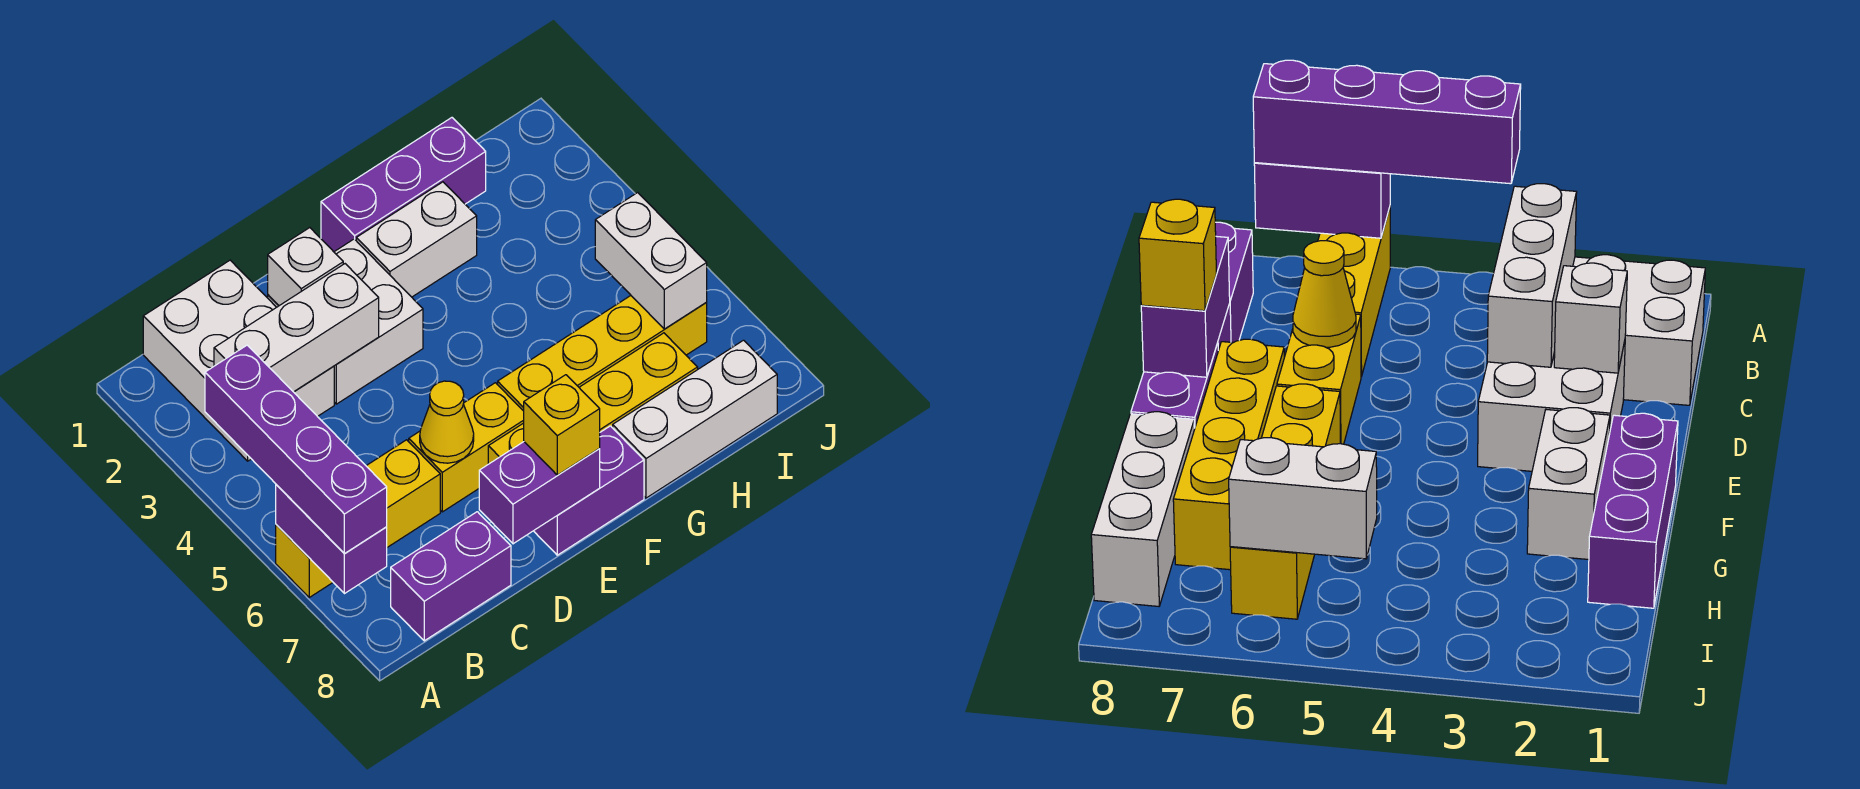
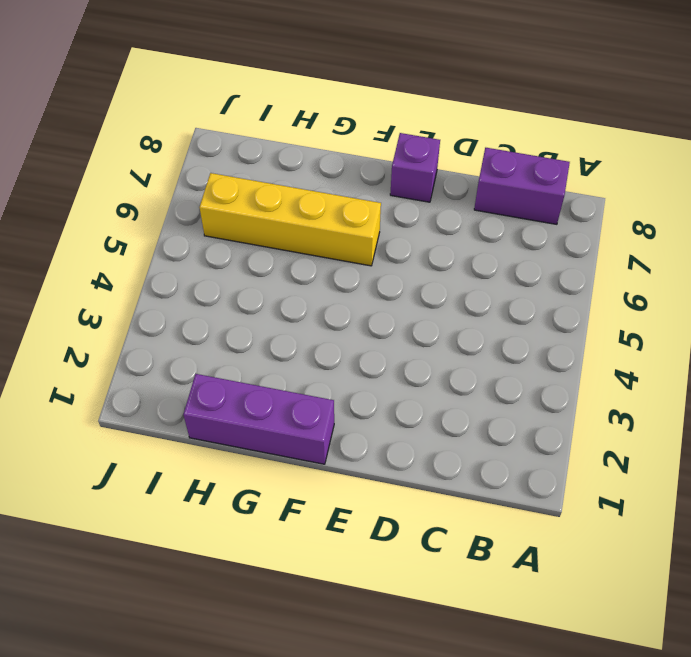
purple 1x1 brick [390,133,440,202] -> purple 1x2 brick [534,426,644,555]
none -> yellow 1x3 brick [276,440,440,597]
none -> white 2x3 brick [143,260,334,461]
none -> white 2x2 brick [268,239,423,404]

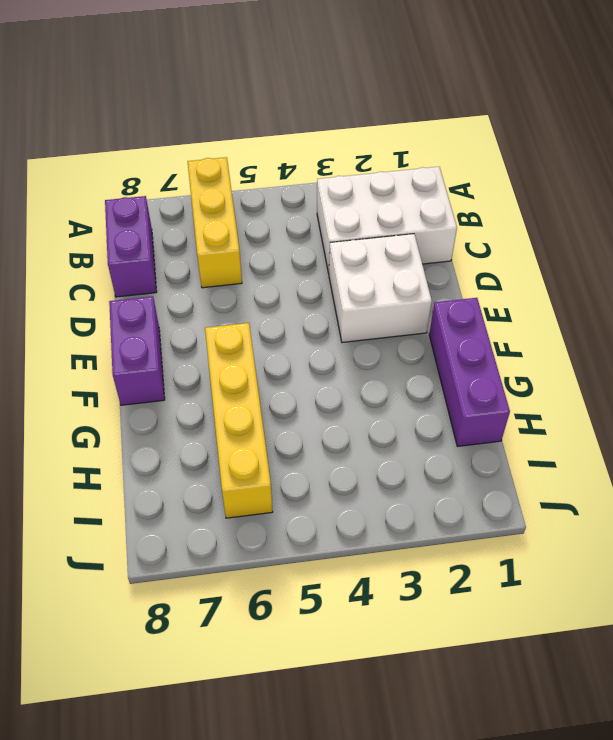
none -> yellow 1x2 brick [409,383,524,512]
none -> yellow 1x4 brick [488,333,698,464]
none -> white 1x2 brick [356,182,477,297]

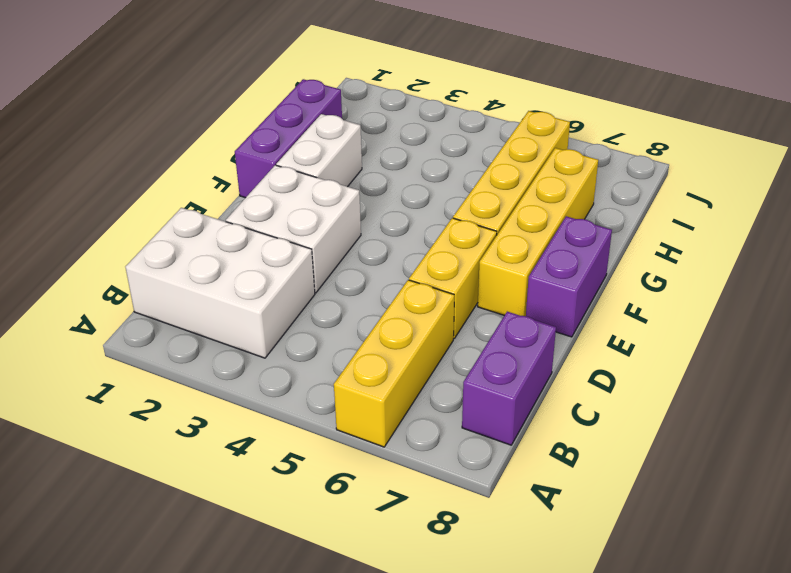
none -> white 1x3 brick [613,340,777,498]
none -> purple 1x2 brick [276,485,387,594]
none -> white 1x3 brick [214,264,379,392]

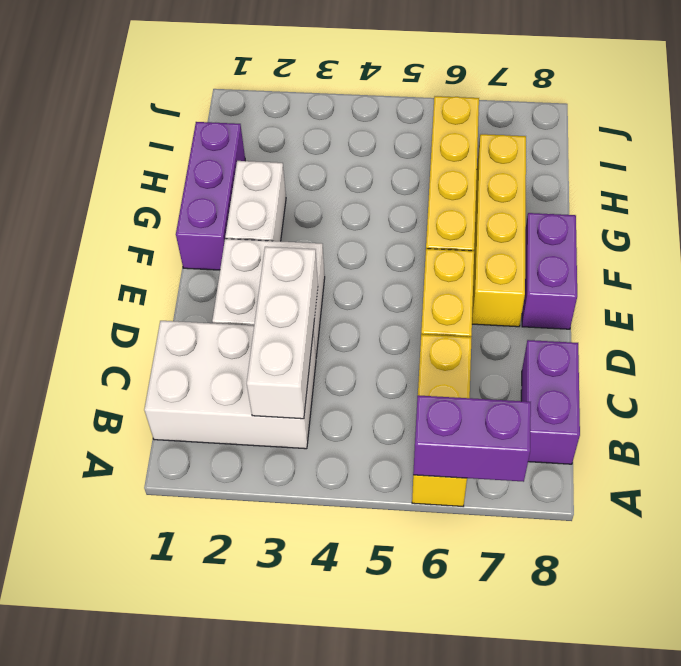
none -> white 1x3 brick [613,340,777,498]
none -> white 1x1 brick [268,228,343,306]
none -> yellow 1x1 cone [420,381,474,463]

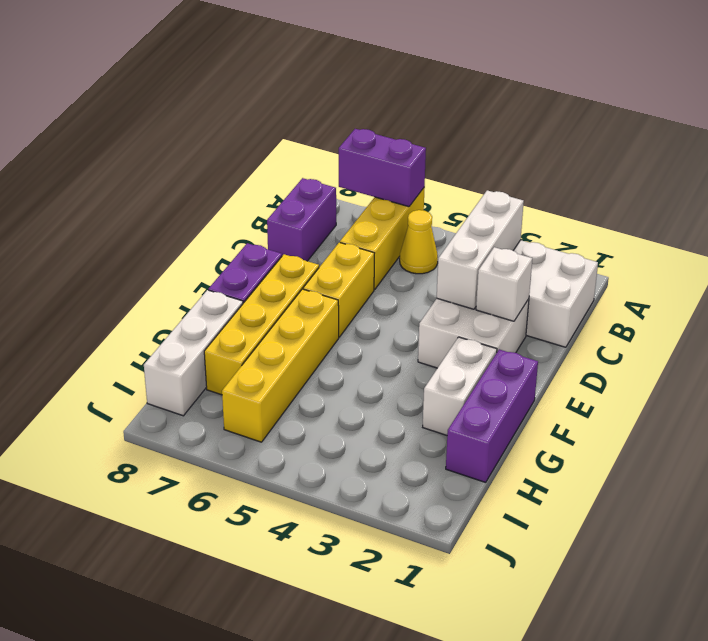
yellow 1x1 cone [400,210,438,274] -> yellow 1x1 cone moved to [420,381,474,463]
none -> purple 1x2 brick [479,442,600,544]
none -> white 1x2 brick [595,193,707,329]
none -> purple 1x4 brick [205,345,387,554]

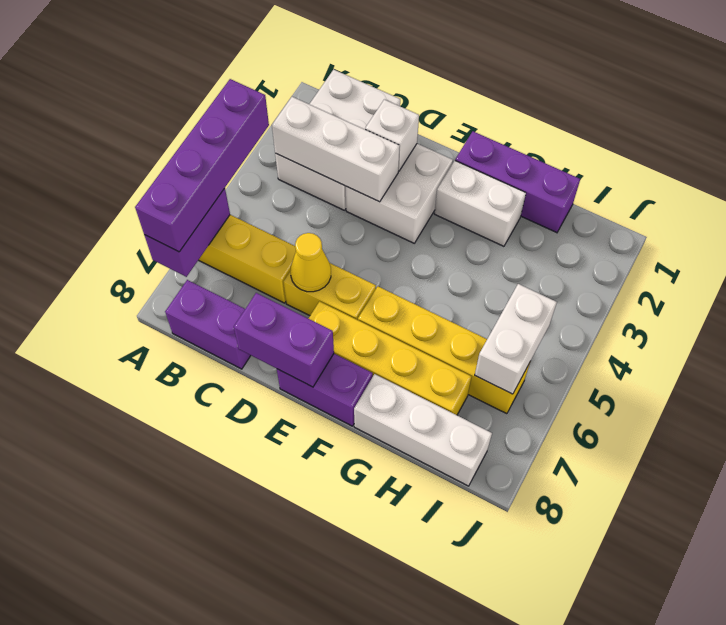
none -> yellow 1x1 brick [524,375,600,475]

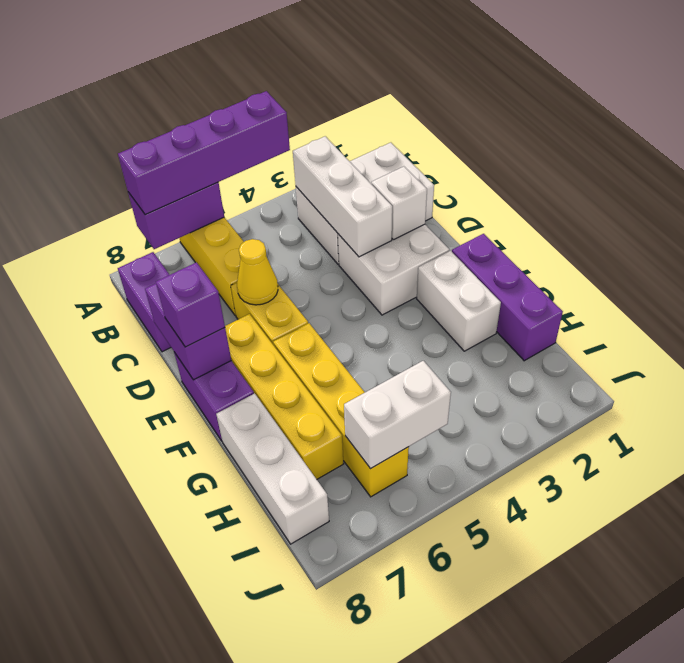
purple 1x1 brick [156,262,225,347] -> yellow 1x1 brick [524,375,600,475]

